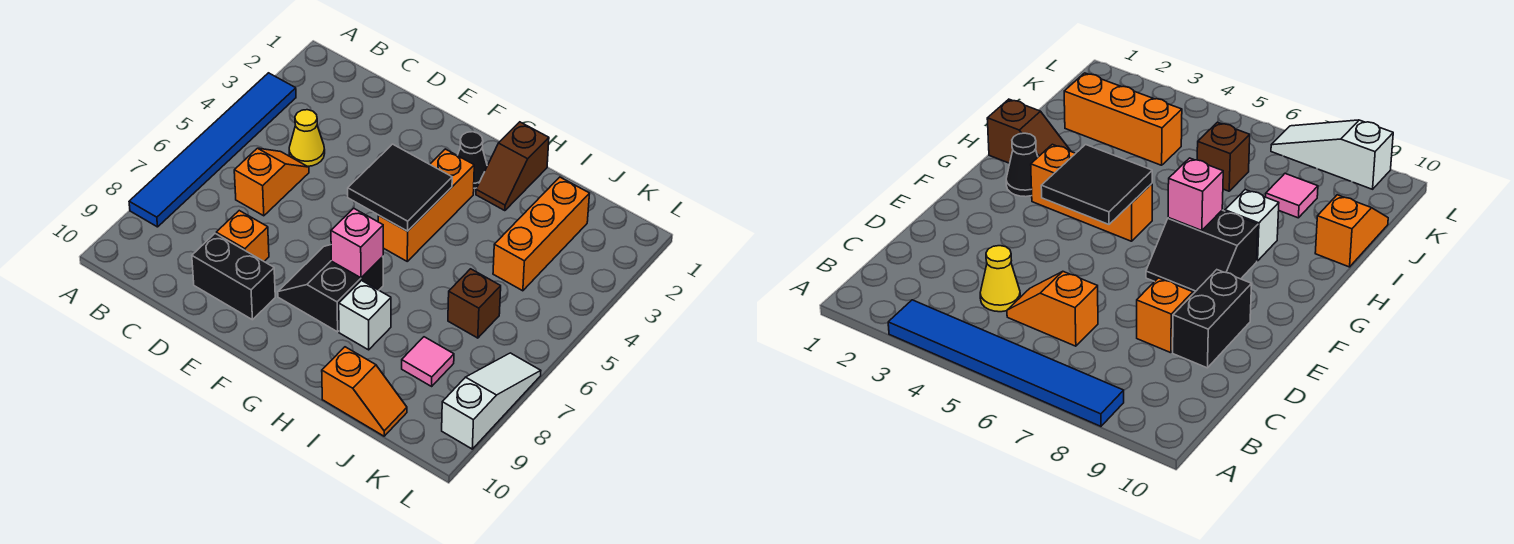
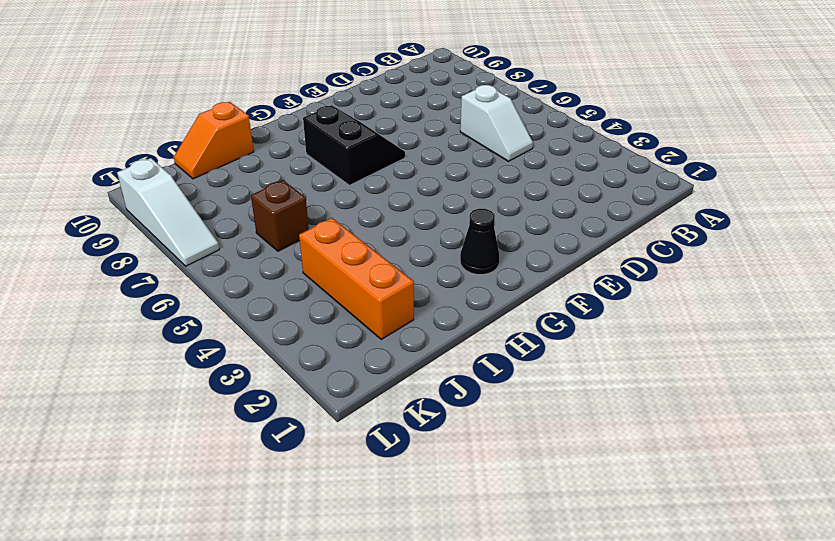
white 1x2 slope [460,85,533,161] -> orange 1x2 slope [234,148,309,216]
none -> blue 1x6 tile [129,73,296,227]
none -> yellow 1x1 cone [289,110,325,166]
none -> orange 1x1 brick [216,211,269,261]

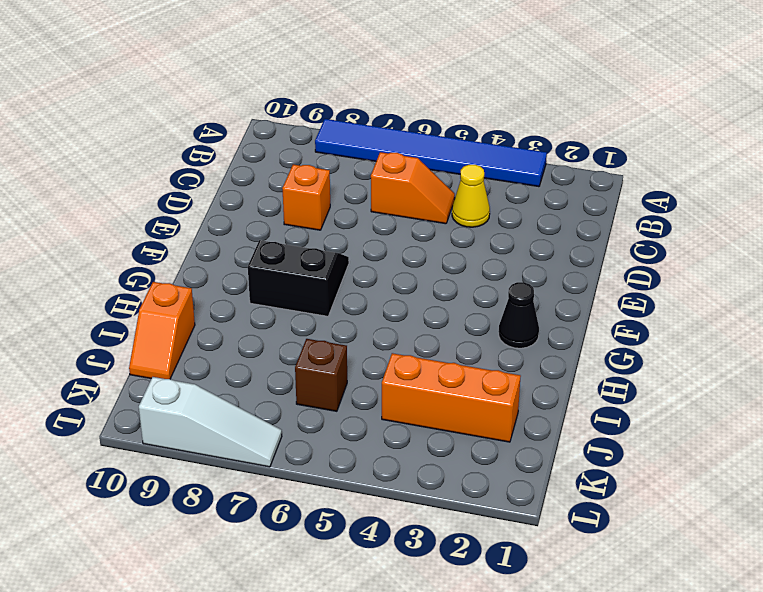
none -> black 1x2 brick [192,234,275,320]
none -> orange 1x3 brick [378,149,474,261]
none -> brown 1x2 slope [476,122,549,211]

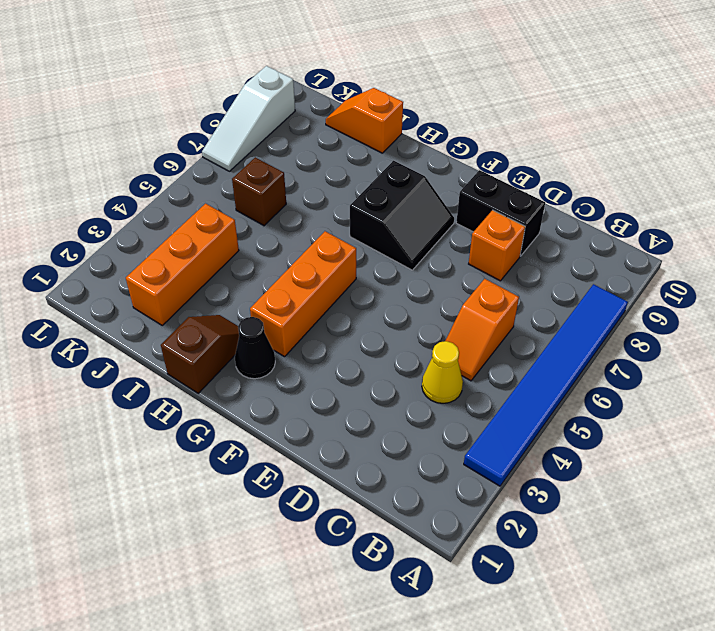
none -> white 1x1 brick [339,280,391,350]
none -> pink 1x1 tile [402,337,454,386]
none -> black 2x2 tile [348,144,452,231]

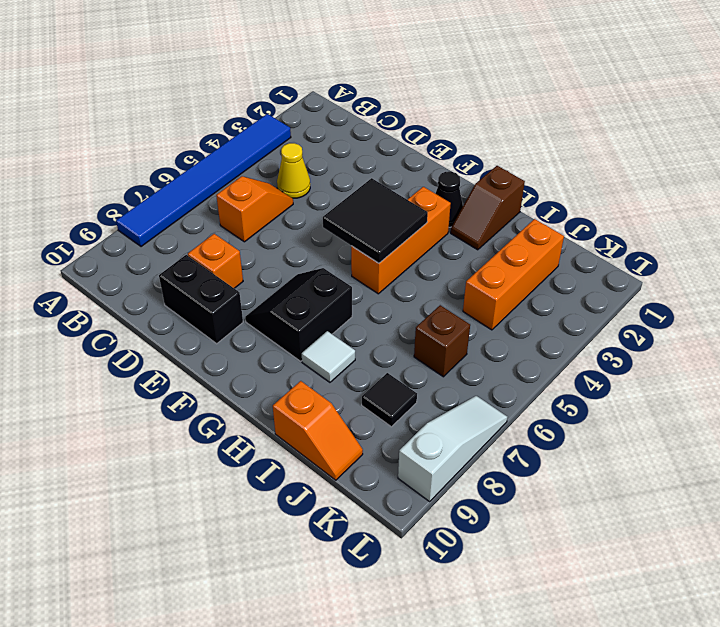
white 1x1 tile [302,331,355,382] -> white 1x1 brick [339,280,391,350]
black 1x1 tile [362,373,417,427] -> pink 1x1 tile [402,337,454,386]
none -> pink 1x1 brick [331,208,383,278]

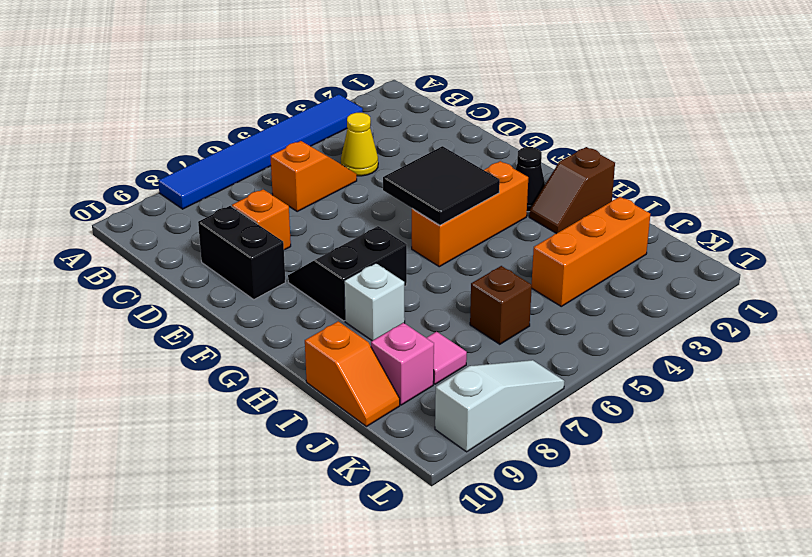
pink 1x1 brick [371,323,434,405] -> pink 1x1 brick moved to [331,208,383,278]

